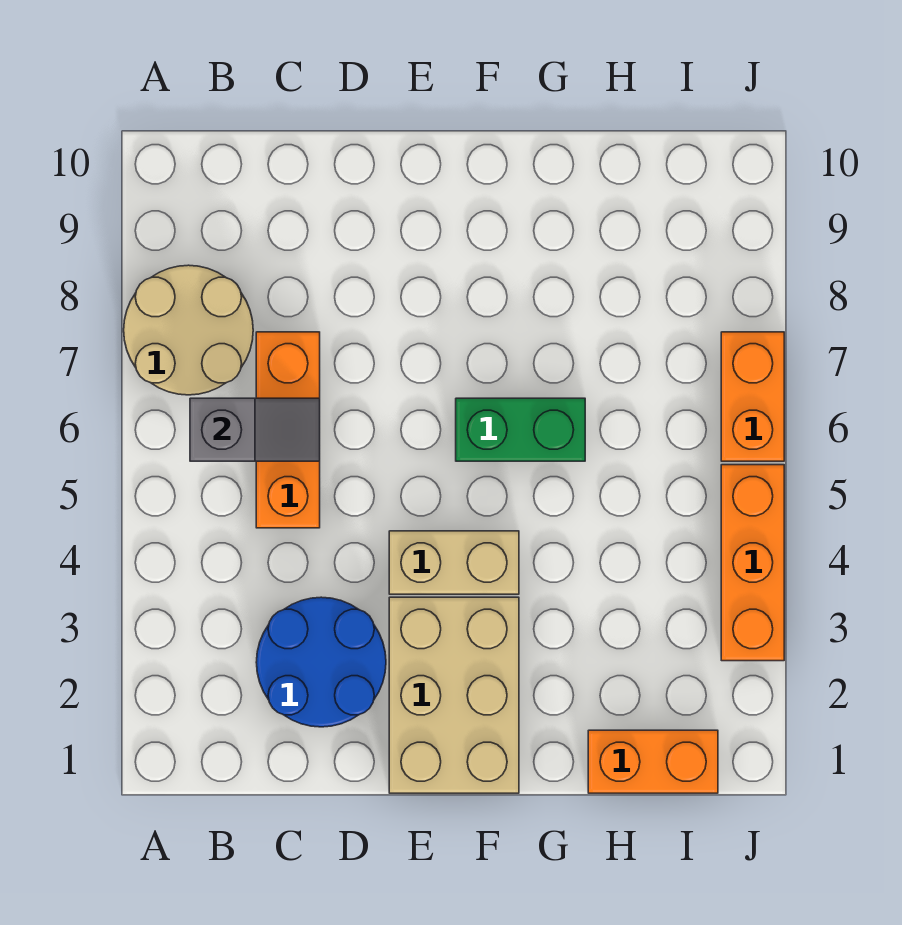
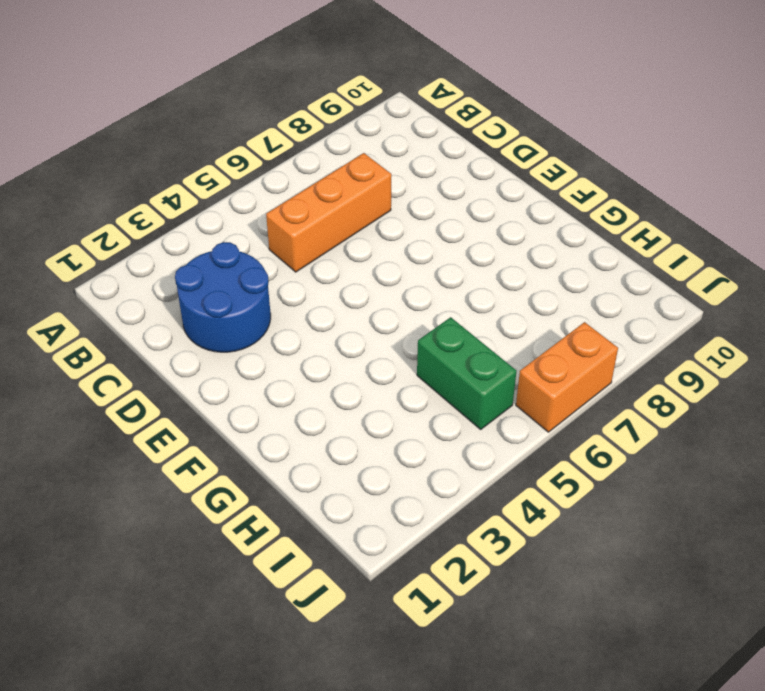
green 1x2 brick [417,317,516,429] -> green 1x2 brick moved to [456,398,585,461]
none -> tan 2x2 round brick [124,265,253,395]
none -> tan 2x3 brick [389,597,519,793]

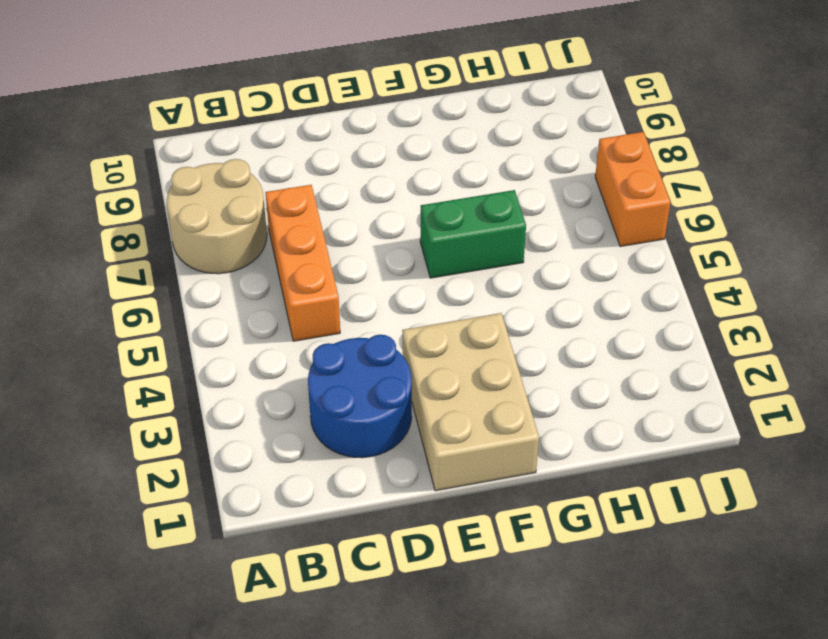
none -> tan 1x2 brick [389,531,519,594]
none -> orange 1x2 brick [588,730,718,793]

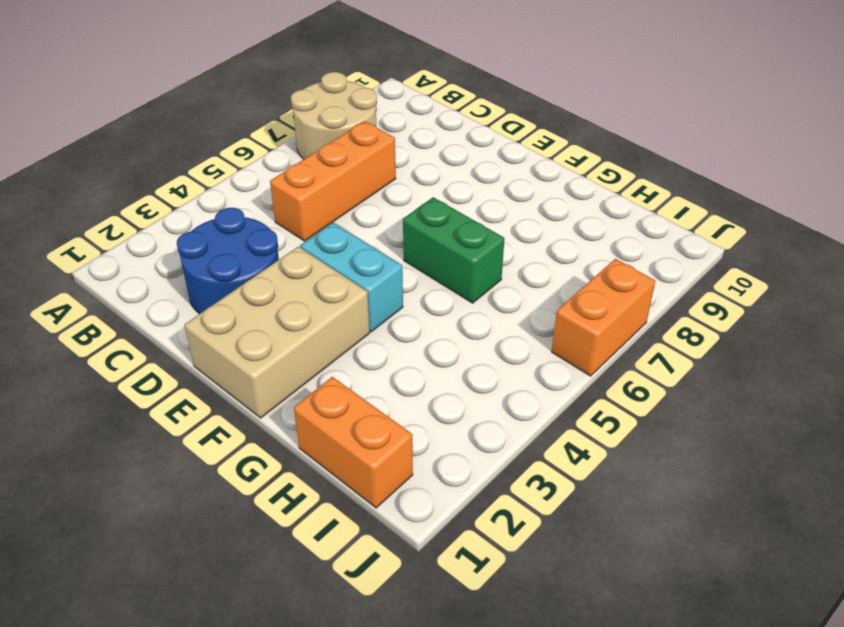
cyan 1x2 brick [300,222,403,332] -> tan 1x2 brick [389,531,519,594]
none -> orange 1x3 brick [721,465,784,661]
none -> grey 1x2 slope [190,398,320,461]

